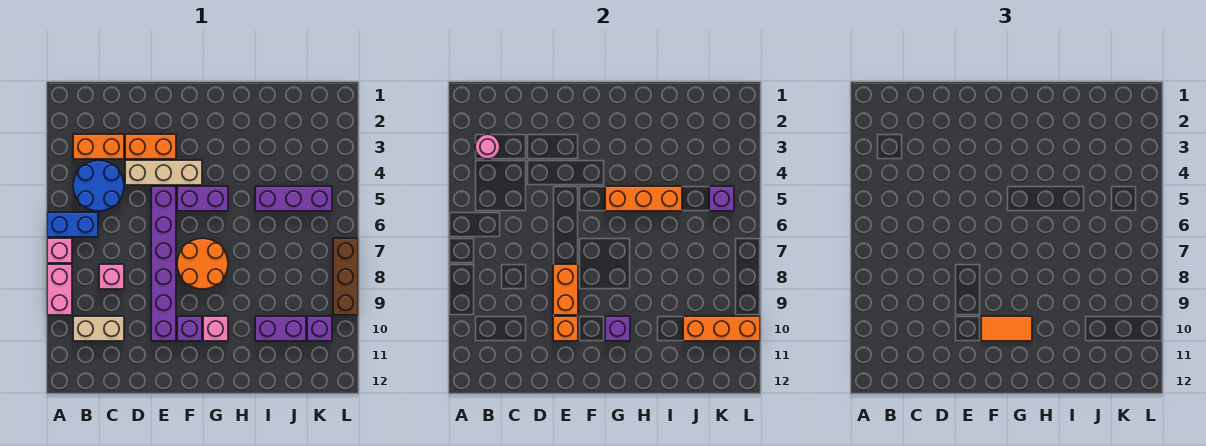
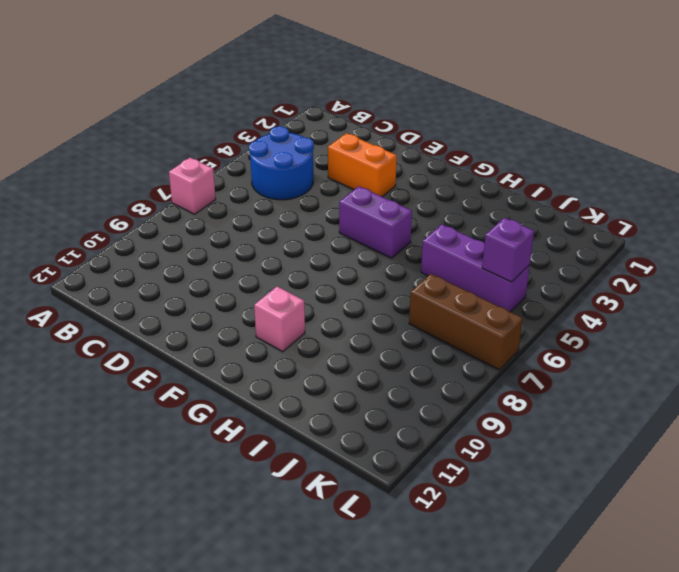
brown 1x3 brick [409,274,523,370] -> brown 1x3 brick turned to [333,238,358,315]
none -> blue 1x2 brick [47,212,98,237]
none -> pink 1x2 brick [47,264,72,315]
none -> orange 1x2 brick [73,134,124,159]

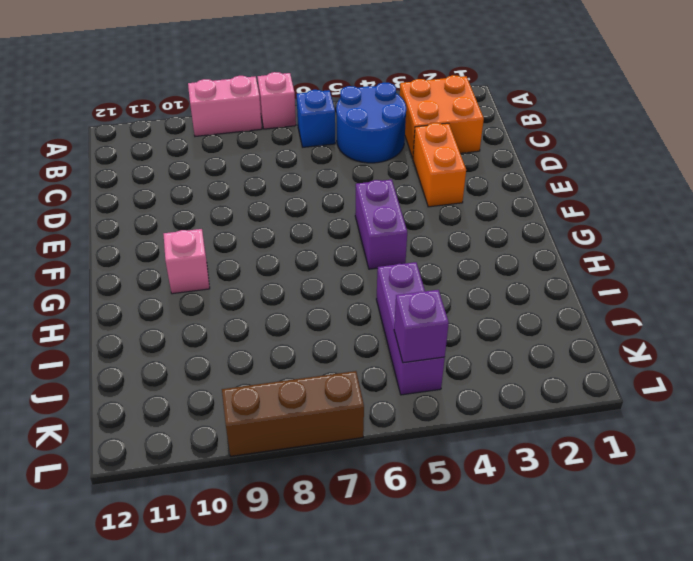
orange 2x2 brick [400,75,484,158] -> orange 1x2 brick [73,134,124,159]
blue 1x1 brick [297,90,335,147] -> blue 1x2 brick [47,212,98,237]
none -> tan 1x2 brick [73,316,124,341]
none -> pink 1x1 brick [99,264,124,289]
none -> tan 1x3 brick [125,160,202,185]

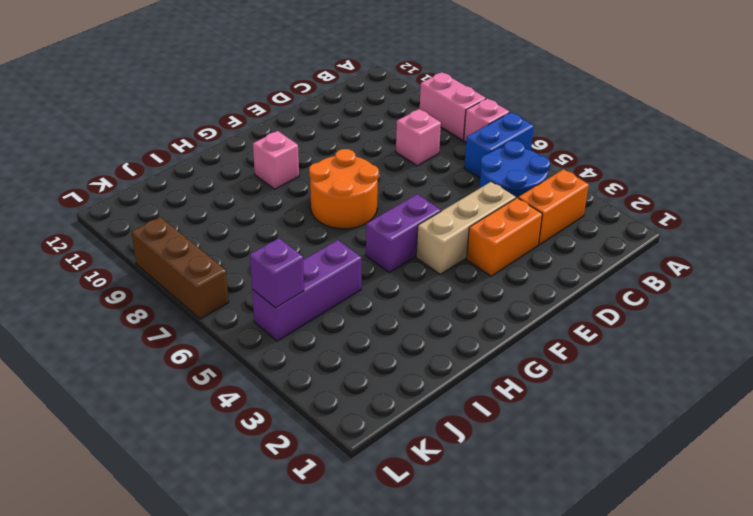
none -> tan 1x2 brick [73,316,124,341]
none -> purple 1x6 brick [151,186,176,341]
none -> purple 1x1 brick [177,316,202,341]

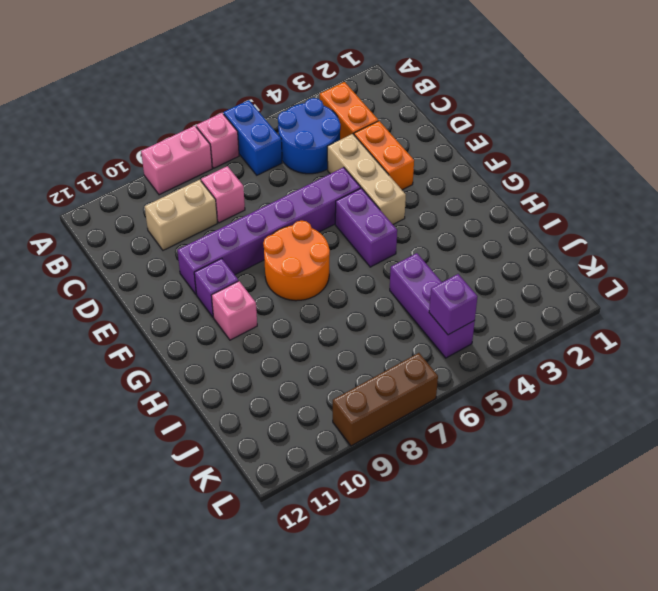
tan 1x2 brick [145,180,217,250] -> tan 1x2 brick turned to [73,316,124,341]
none -> purple 1x2 brick [255,316,306,341]
none -> purple 1x1 brick [307,316,332,341]
none -> pink 1x1 round brick [475,134,500,159]

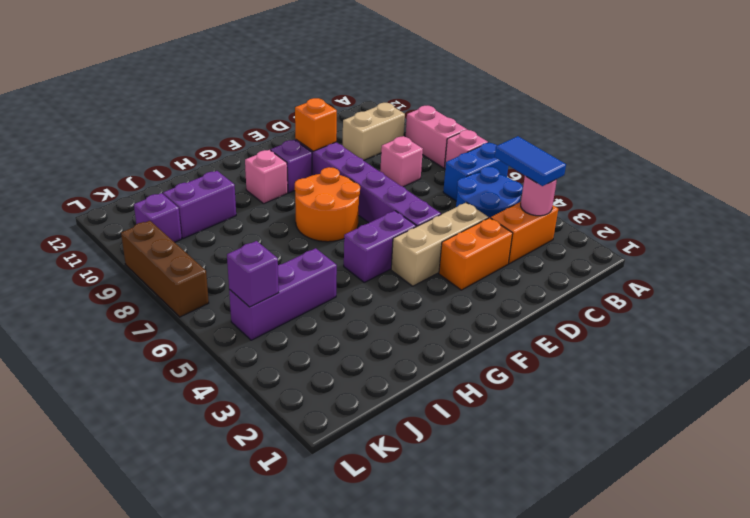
blue 1x2 tile [495,136,566,186] -> none
none -> orange 1x2 brick [553,264,578,315]
none -> orange 1x3 brick [605,186,682,211]
none -> purple 1x1 brick [605,316,630,341]

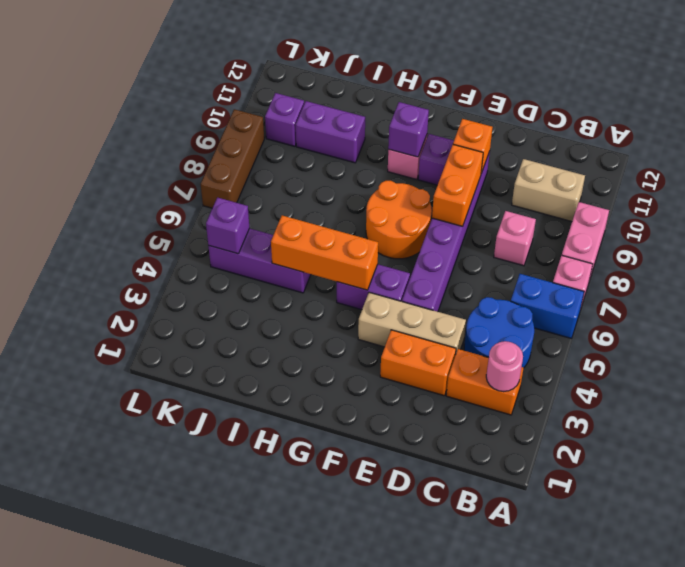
none -> orange 1x3 brick [683,316,760,341]
none -> orange 1x2 tile [981,316,1032,341]

